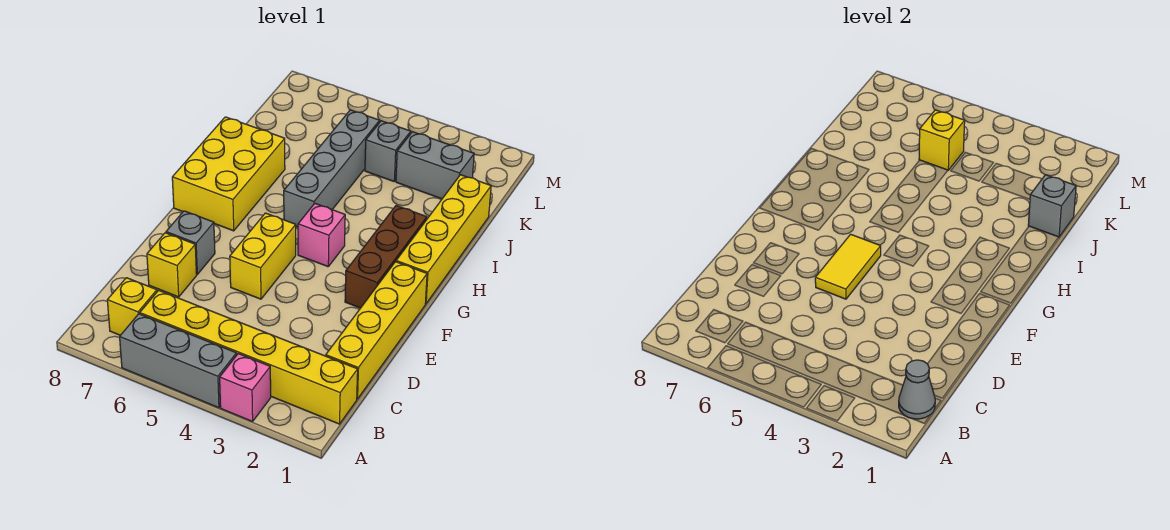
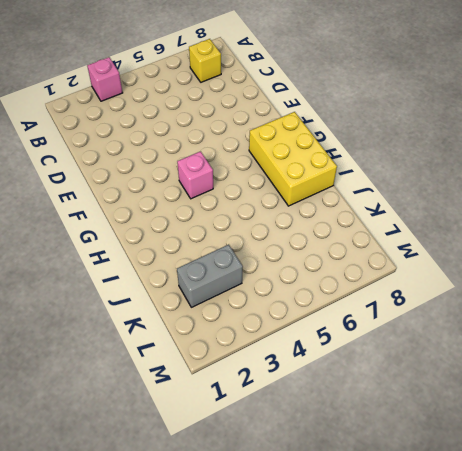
none -> grey 1x3 brick [120,314,237,408]
none -> yellow 1x6 brick [140,290,358,424]
none -> yellow 1x4 brick [326,262,427,399]

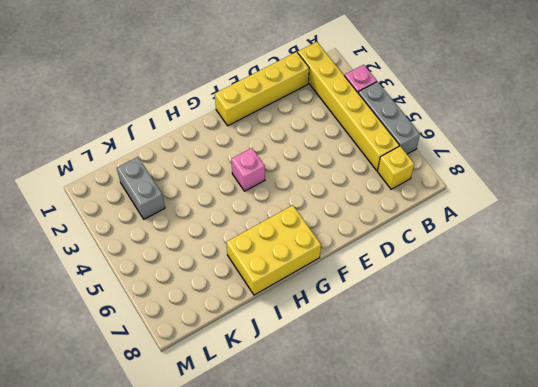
none -> yellow 1x1 brick [147,233,197,297]
none -> yellow 1x2 brick [230,213,296,299]
none -> grey 1x1 brick [166,211,215,274]

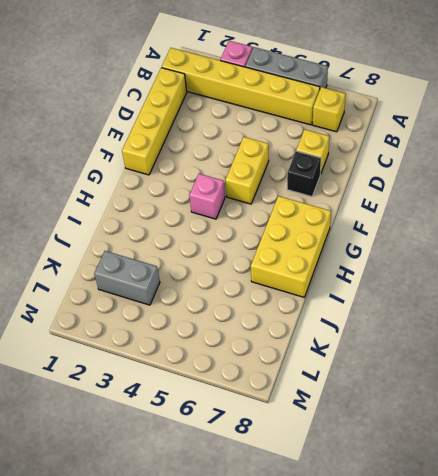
black 1x1 brick [287,151,321,197] -> grey 1x1 brick [166,211,215,274]
none -> brown 1x3 brick [345,206,427,308]
none -> yellow 1x4 brick [396,175,491,304]
none -> grey 1x4 brick [284,110,380,227]

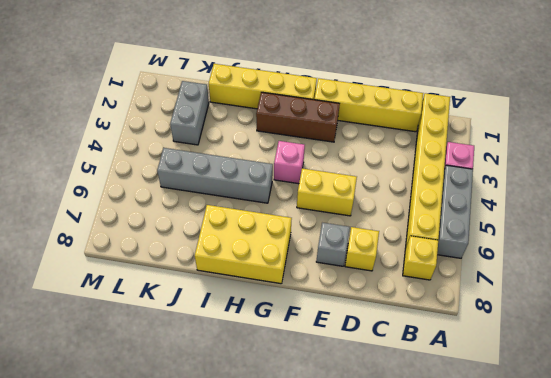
none -> grey 1x1 brick [365,121,411,181]
none -> grey 1x1 cone [899,360,935,419]
none -> yellow 1x2 tile [815,234,881,299]

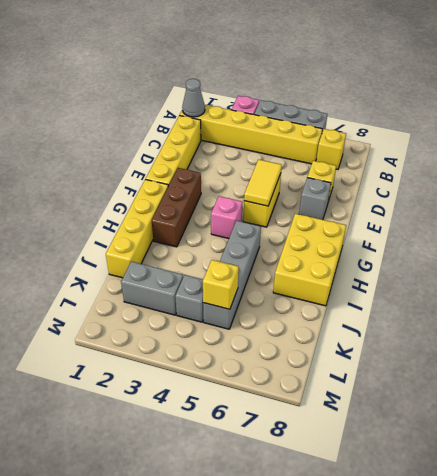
none -> grey 1x1 brick [1028,175,1076,237]

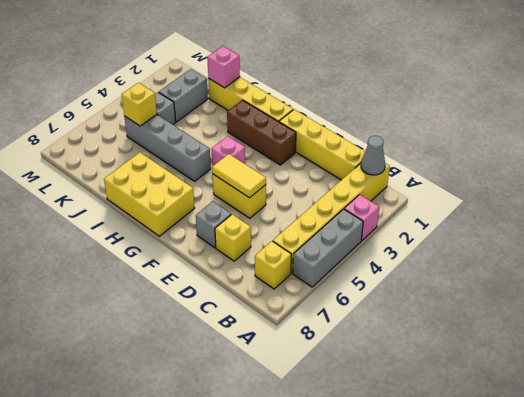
pink 1x1 brick [207,46,240,88] -> grey 1x1 brick [1028,175,1076,237]

